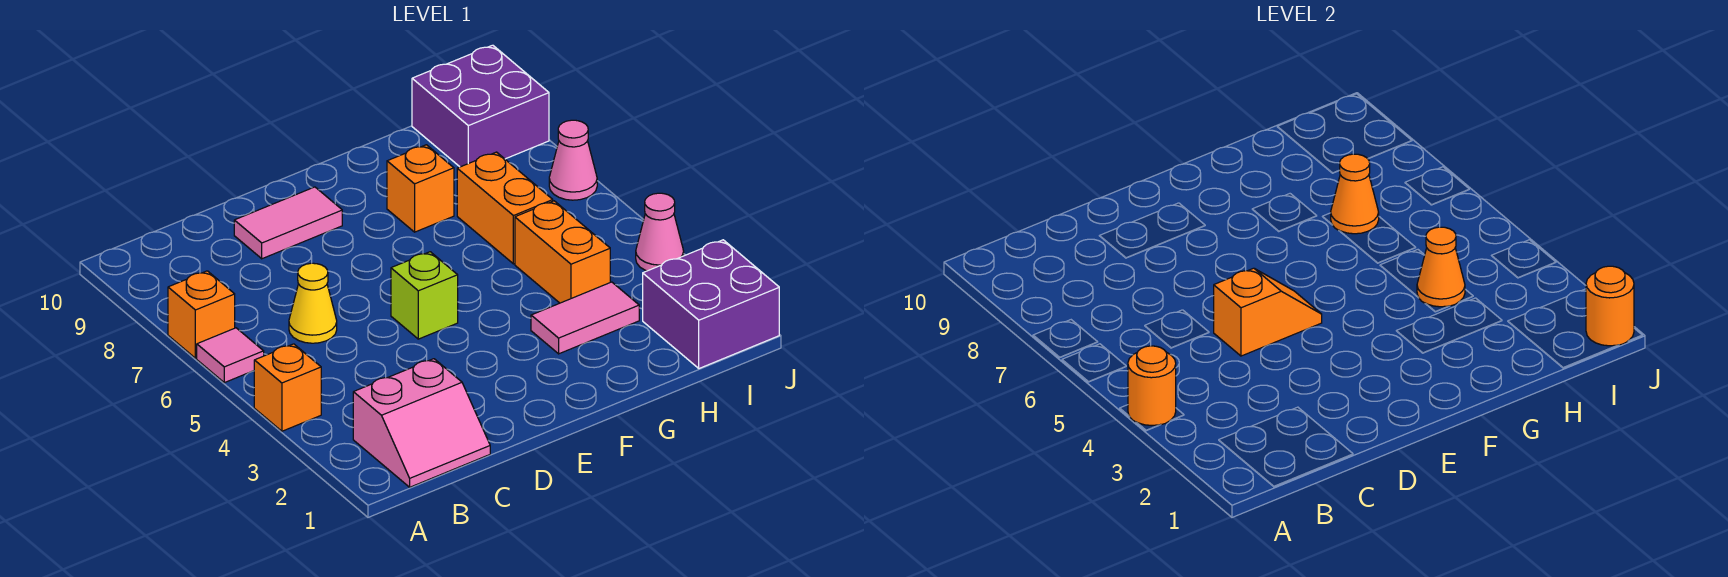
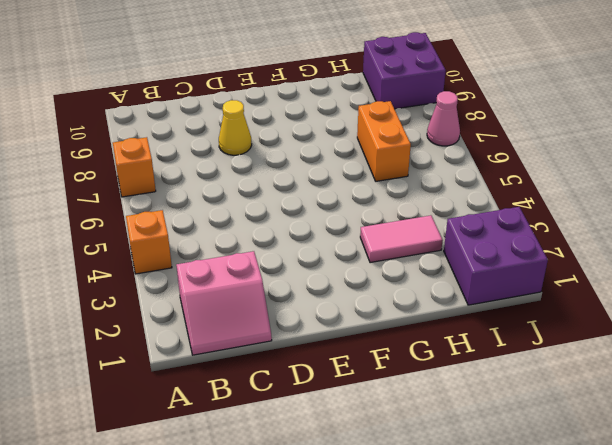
yellow 1x1 cone [219,100,252,155] -> yellow 1x1 cone moved to [289,263,337,343]
none -> pink 1x1 tile [197,328,264,383]
none -> pink 1x2 tile [234,187,342,259]
none -> lime 1x1 brick [391,252,458,339]

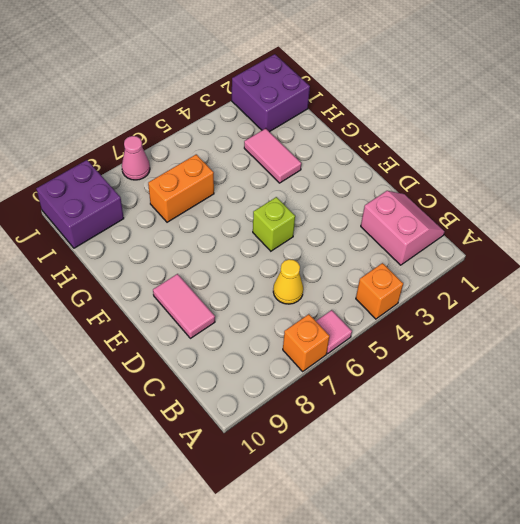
none -> orange 1x1 brick [387,145,454,232]
none -> orange 1x2 brick [515,201,610,303]
none -> pink 1x1 cone [636,193,684,271]

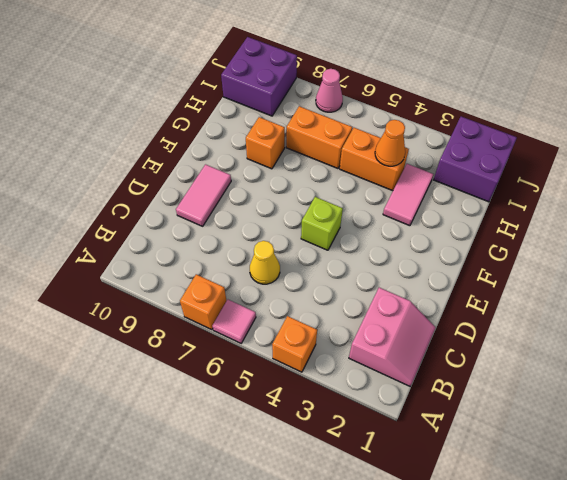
none -> pink 1x1 cone [636,193,684,271]
none -> orange 1x1 round brick [1128,346,1176,426]
none -> orange 1x2 slope [1214,268,1322,356]

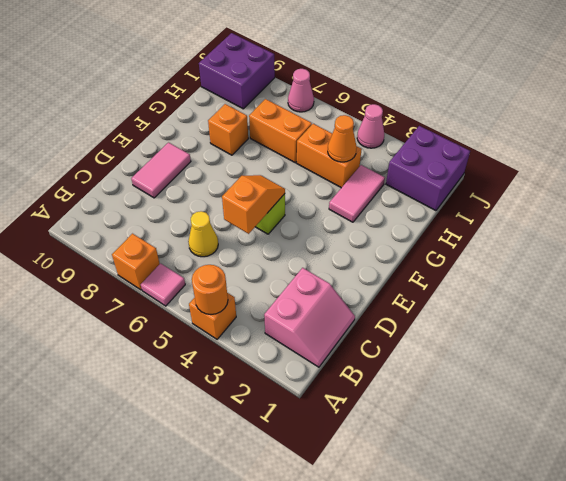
none -> orange 1x1 cone [1331,154,1379,234]
none -> orange 1x1 round brick [1586,266,1634,346]

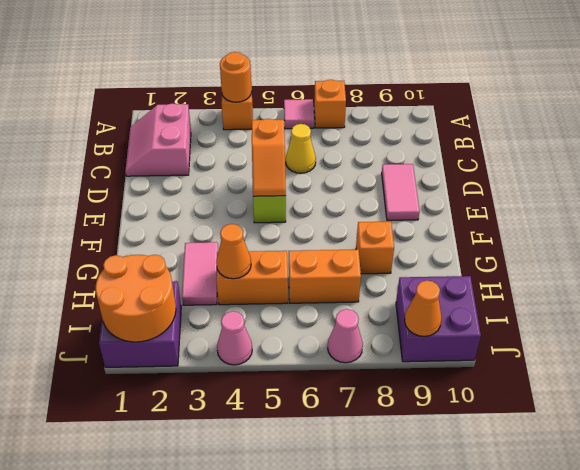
orange 2x2 round brick [96,255,176,342] -> orange 1x1 round brick [1586,266,1634,346]
orange 1x1 cone [405,280,441,336] -> orange 1x1 cone moved to [1331,154,1379,234]

